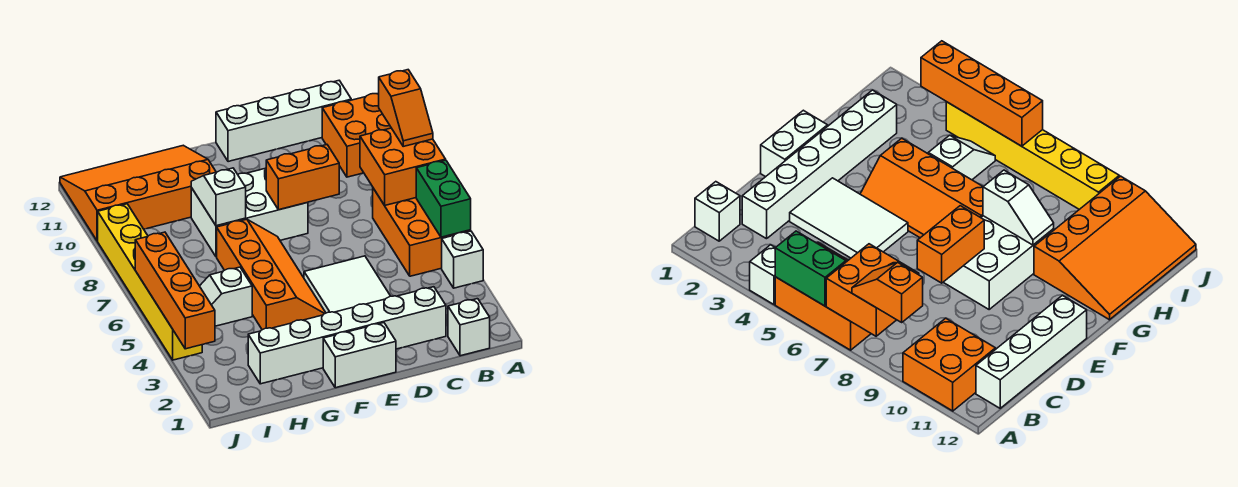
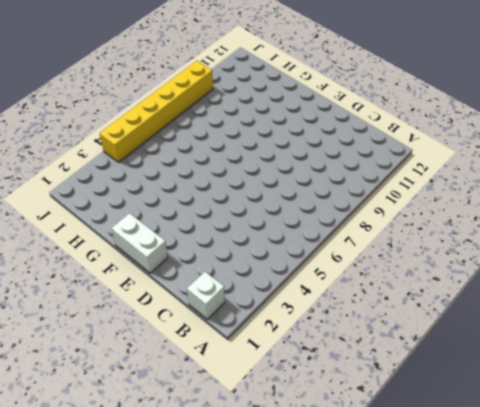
none -> white 1x1 brick [442,231,483,288]
none -> orange 2x3 brick [373,188,471,276]
none -> orange 2x2 brick [322,93,391,177]

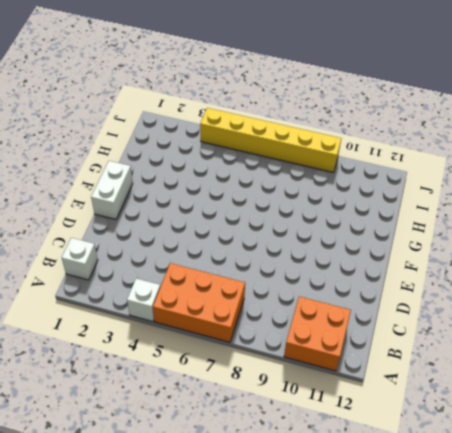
none -> white 1x4 brick [216,81,351,162]
none -> white 1x6 brick [248,287,446,384]
none -> white 2x3 tile [304,256,390,313]

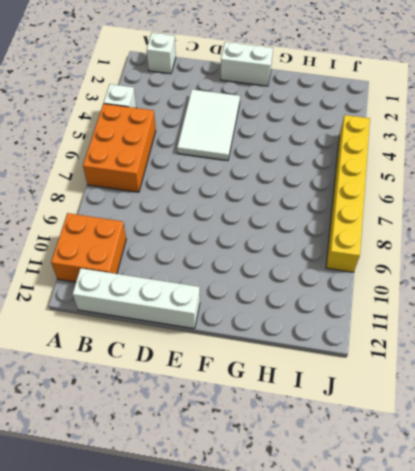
none -> white 1x6 brick [248,287,446,384]
none -> white 2x3 brick [191,168,308,257]
none -> orange 2x4 slope [217,219,326,330]

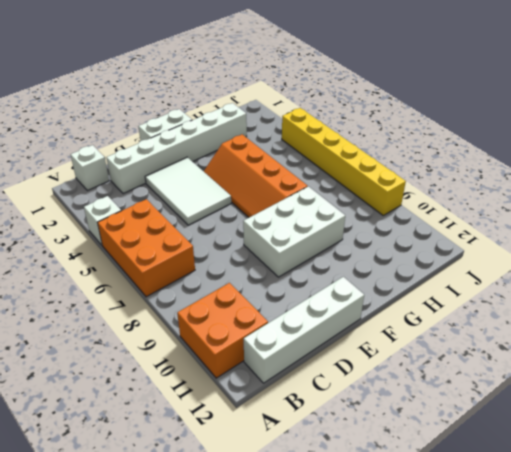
none -> orange 3x4 slope [60,145,216,241]
none -> white 1x2 slope [200,267,252,326]
none -> green 1x2 brick [416,160,471,237]

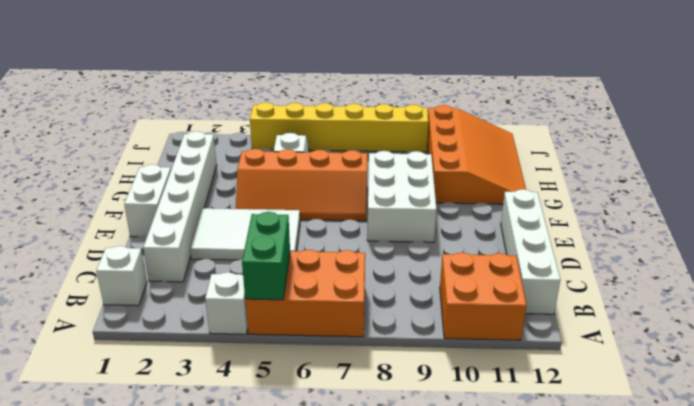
green 1x2 brick [242,212,290,300] -> green 1x2 brick turned to [416,160,471,237]
none -> orange 2x2 brick [360,128,446,205]
none -> orange 1x2 brick [266,145,339,210]
none -> white 1x2 slope [191,168,246,226]

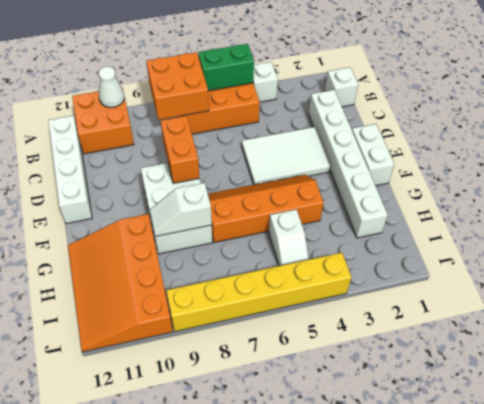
white 1x1 cone [99,67,124,107] -> none
none -> orange 1x4 brick [135,232,215,349]
none -> orange 1x2 slope [379,70,433,146]

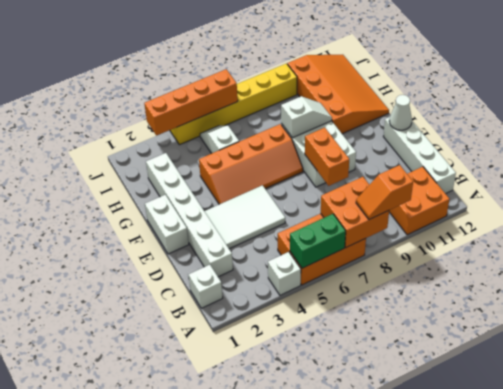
white 1x1 cone [389,95,412,130] -> none

